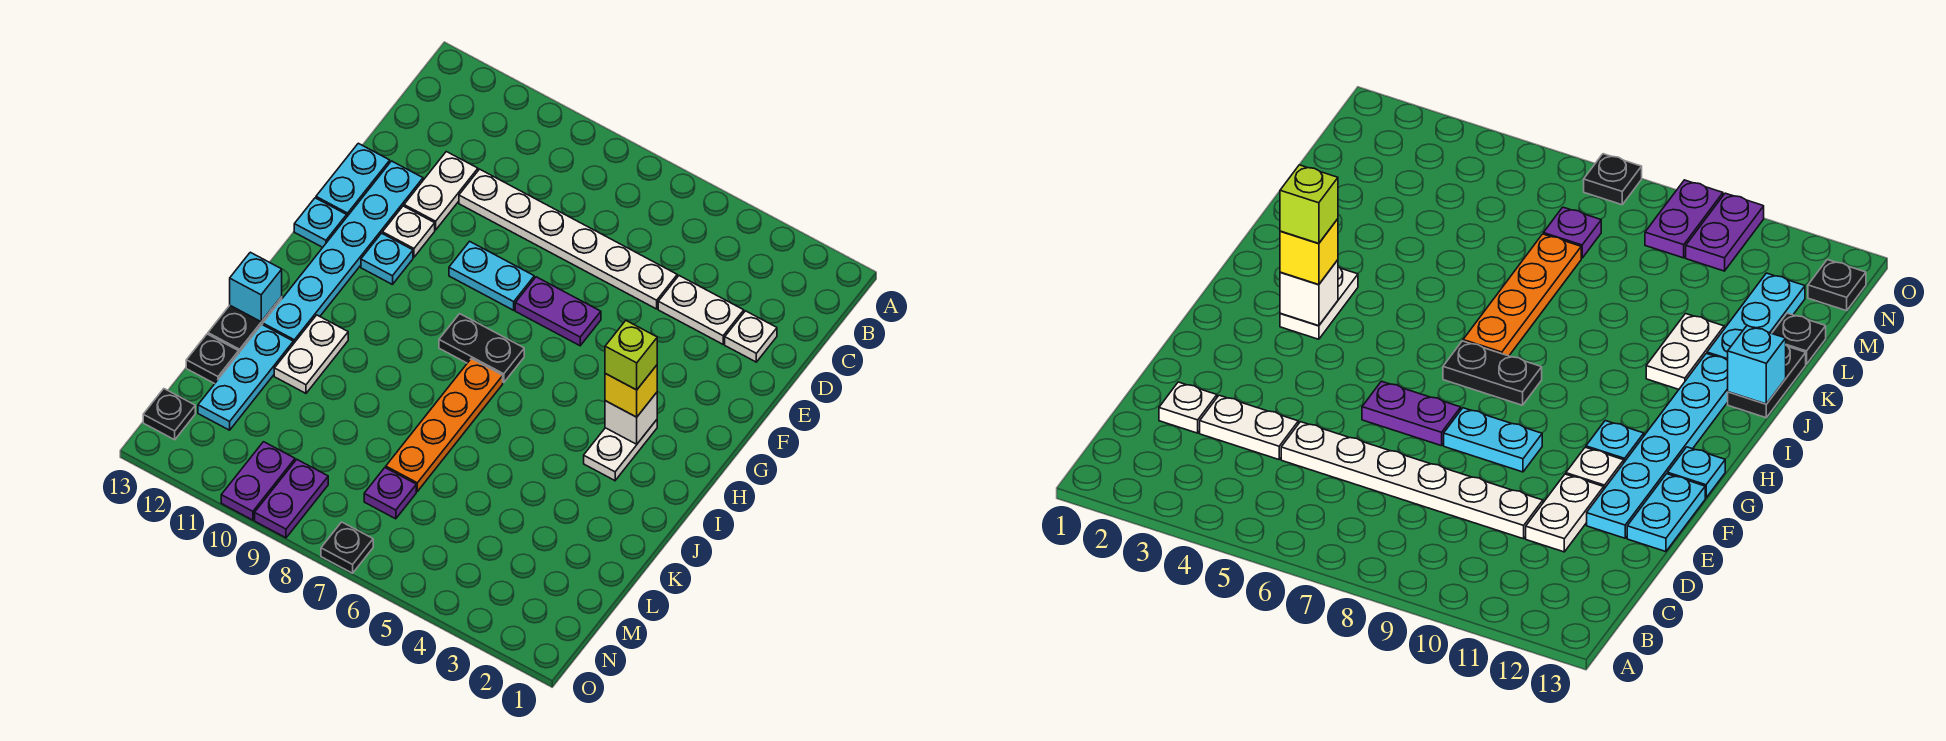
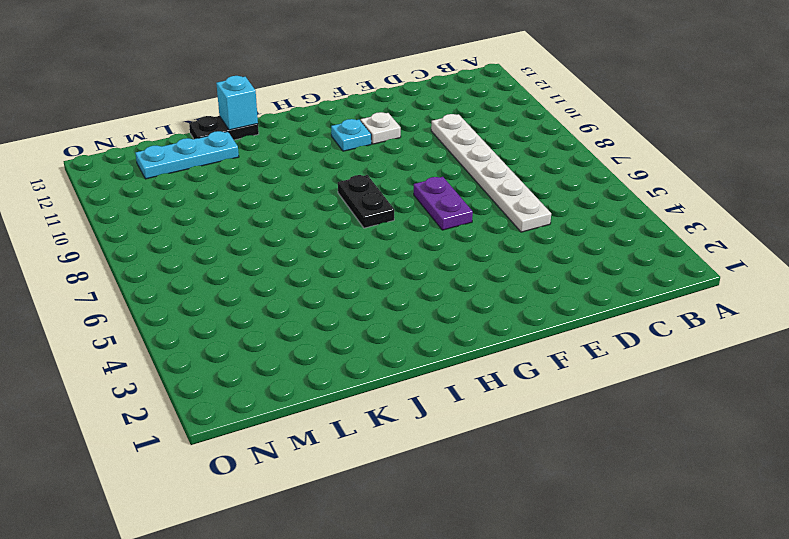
none -> white 1x1 plate [725,311,777,362]
none -> white 1x2 plate [658,276,744,344]
none -> white 1x2 plate [404,152,478,230]

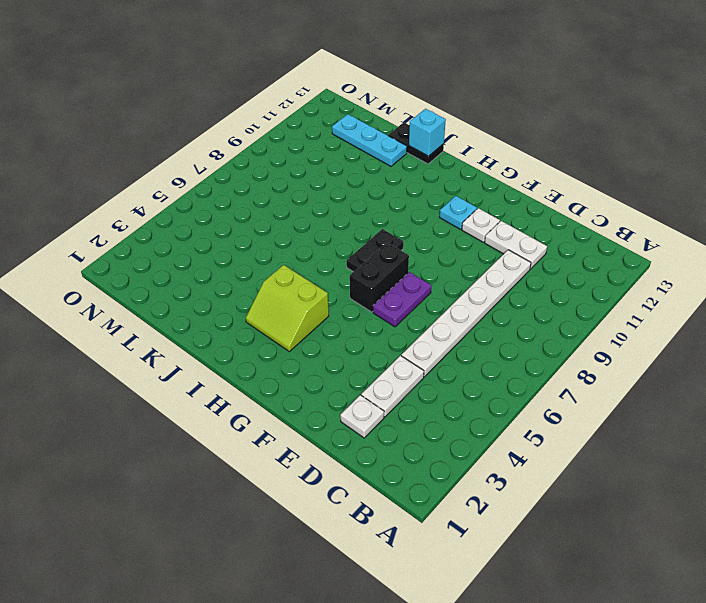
black 1x2 brick [350,242,409,312] -> none
lime 2x2 slope [246,265,329,352] -> white 1x2 plate [584,420,657,480]
none -> cyan 1x6 plate [263,161,423,344]
none -> cyan 1x2 plate [316,143,390,216]
none -> cyan 1x2 plate [449,241,534,310]

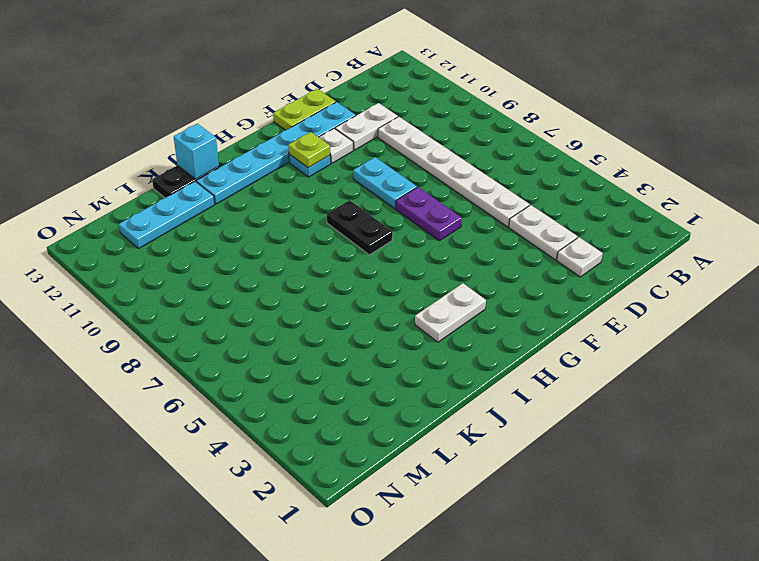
lime 1x2 plate [273,89,336,130] -> cyan 1x2 plate [316,143,390,216]
lime 1x1 plate [288,132,330,168] -> none
none -> cyan 1x1 plate [294,198,347,247]
none -> orange 1x4 plate [386,359,503,491]
none -> white 1x2 plate [274,315,348,393]

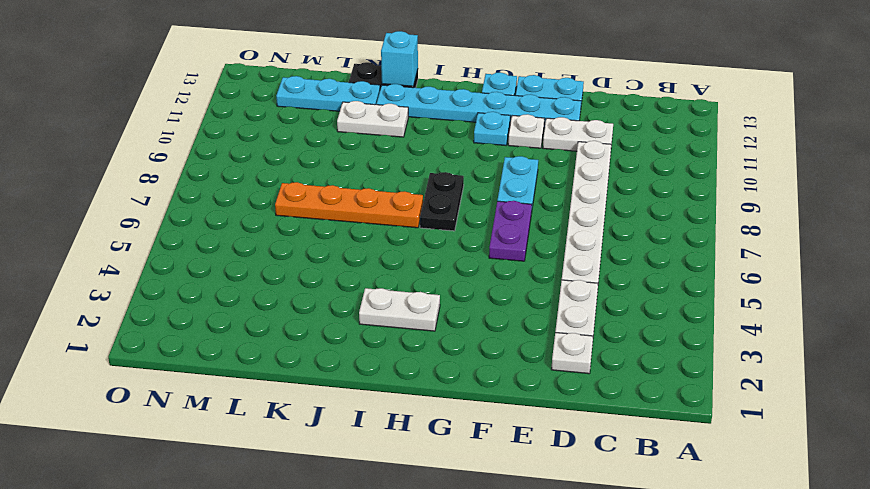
none -> black 1x1 plate [186,334,239,384]
none -> purple 1x1 plate [364,468,416,519]
none -> purple 1x2 plate [255,460,328,538]

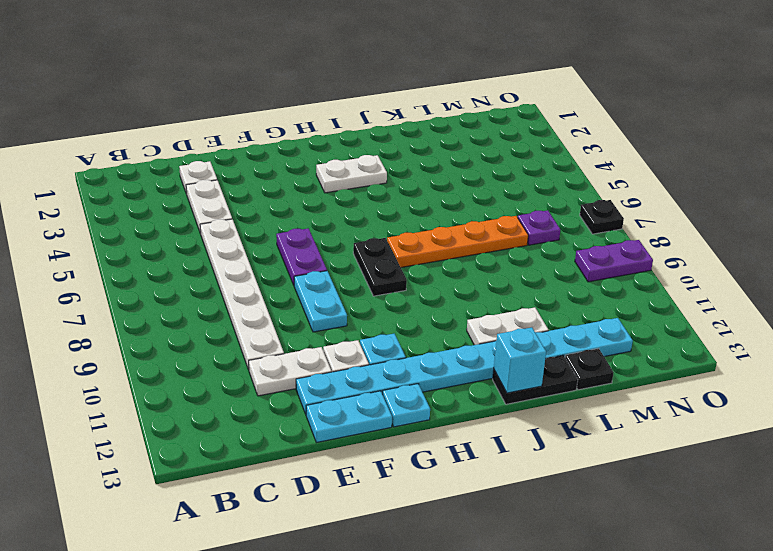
none -> purple 1x2 plate [221,442,295,520]
none -> black 1x1 plate [143,389,195,440]
none -> white 1x1 brick [605,393,657,444]

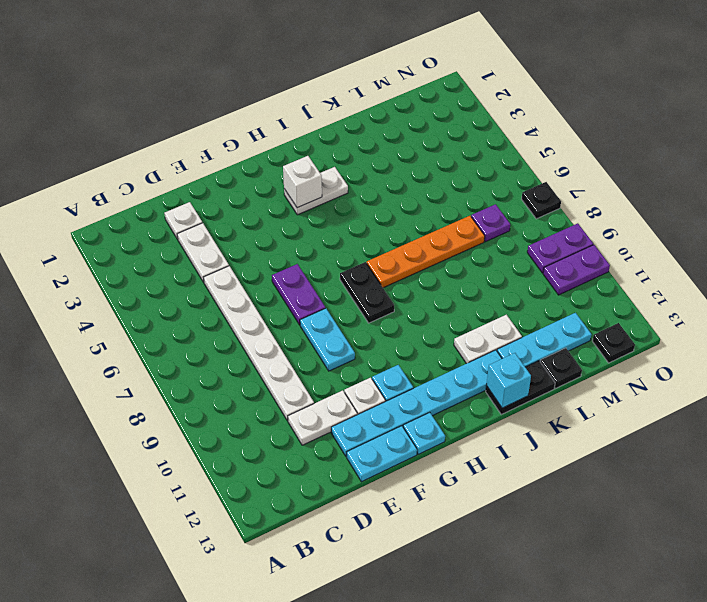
none -> yellow 1x1 brick [605,365,657,417]
none -> lime 1x1 brick [605,321,657,390]

